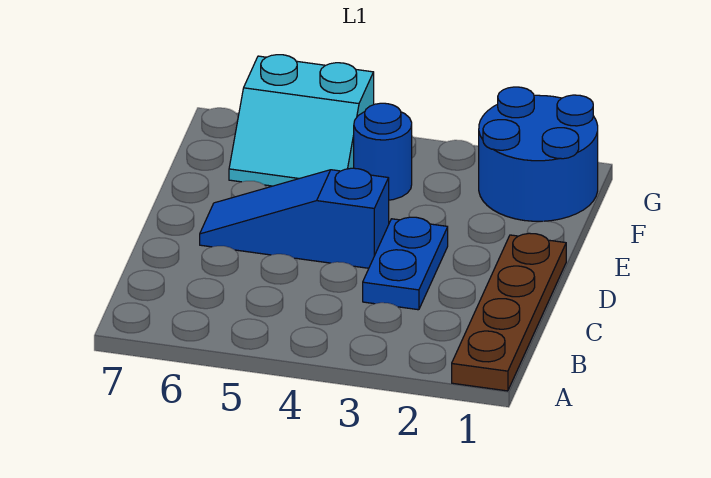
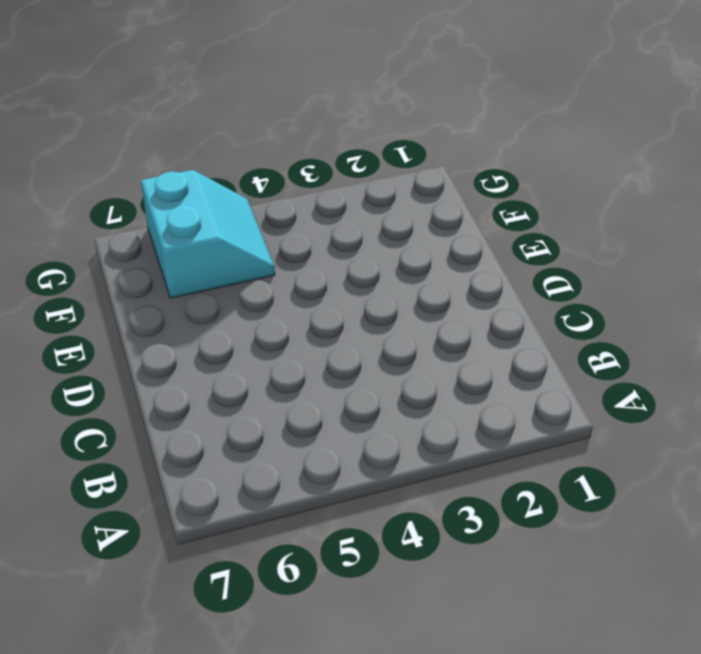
cyan 2x2 slope [141,170,275,298] -> cyan 2x2 slope turned to [229,55,374,186]
none -> brown 1x4 plate [452,233,566,391]
none -> blue 1x2 plate [363,217,448,310]

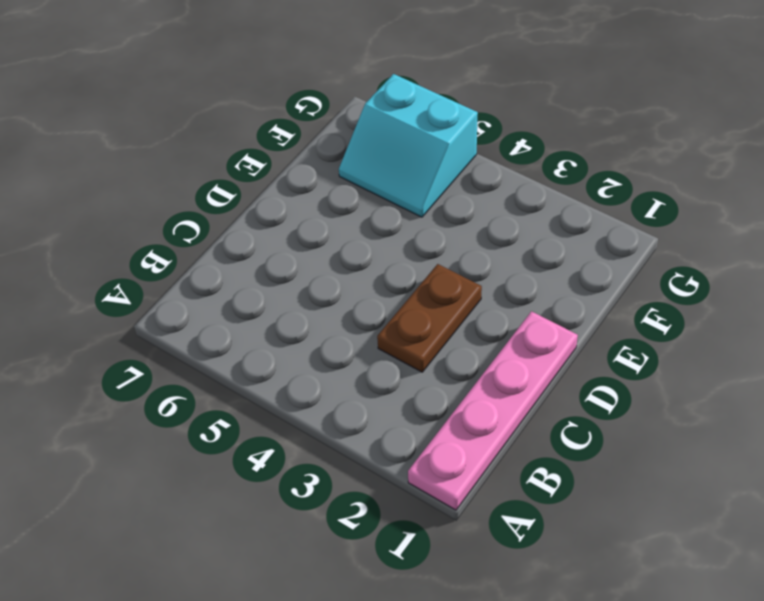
pink 1x4 plate [408,311,578,510] -> brown 1x4 plate [452,233,566,391]
brown 1x2 plate [377,264,482,372] -> blue 1x2 plate [363,217,448,310]
none -> blue 1x3 slope [200,168,389,268]
none -> blue 2x2 round brick [479,87,598,221]

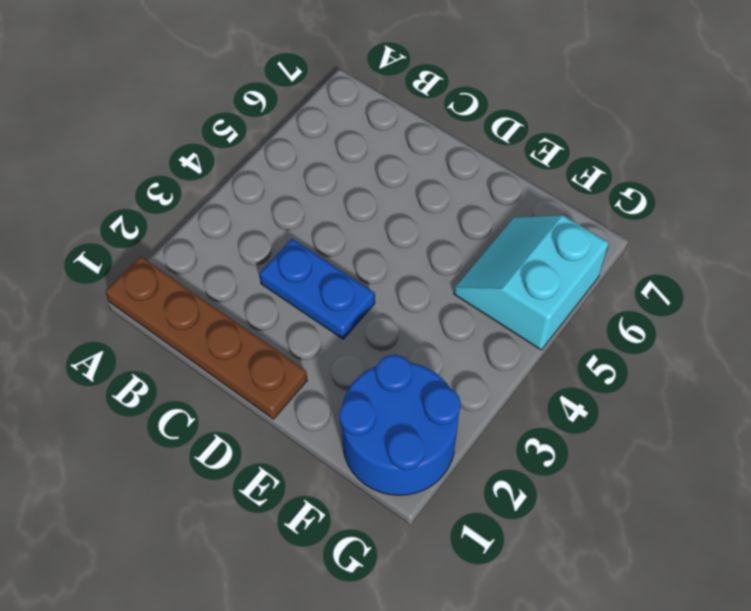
none -> blue 1x3 slope [200,168,389,268]
none -> blue 1x1 round brick [354,103,412,200]

